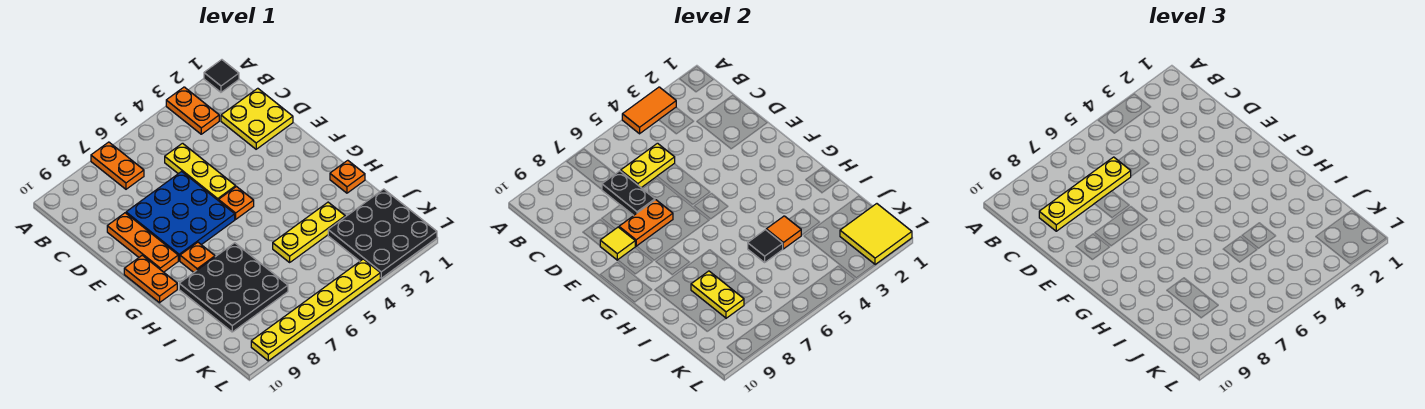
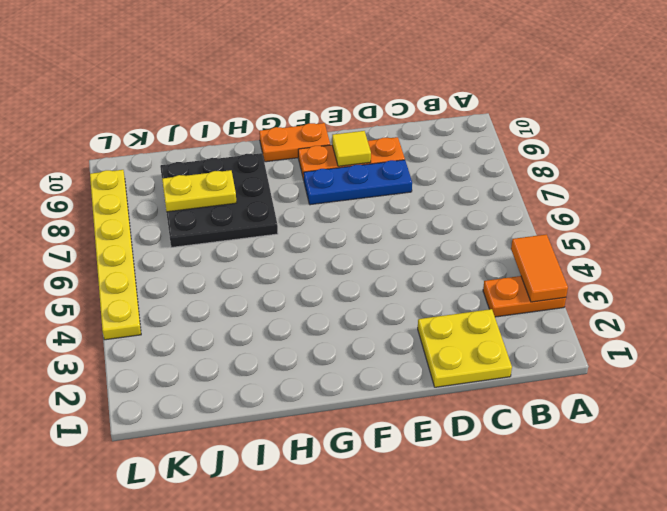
blue 1x3 plate [304,160,412,205] -> blue 3x3 plate [126,171,235,261]
none -> black 1x1 tile [204,60,239,92]
none -> orange 1x2 plate [91,142,144,189]
none -> yellow 1x3 plate [165,143,236,201]

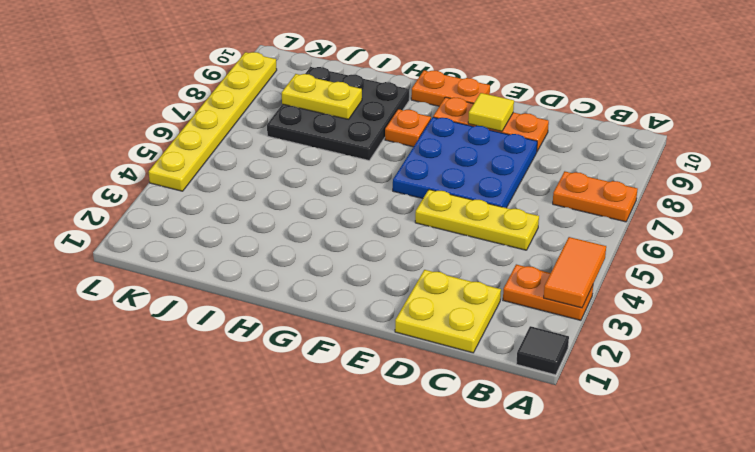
none -> orange 1x1 plate [219,187,254,219]
none -> orange 1x1 plate [330,160,365,193]
none -> yellow 1x3 plate [273,202,345,262]

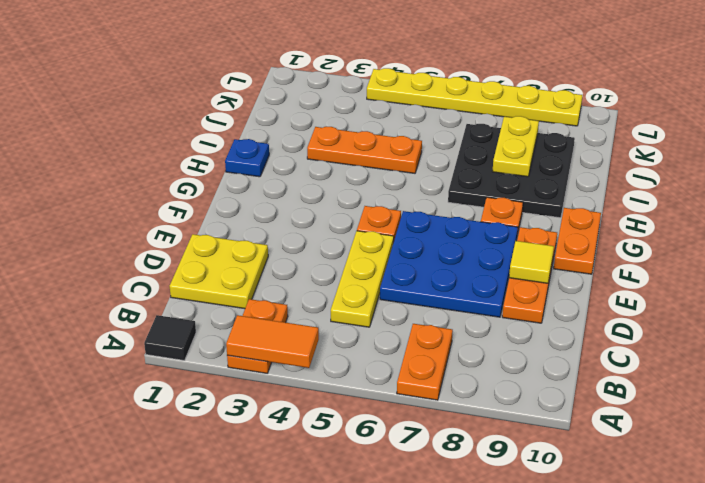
blue 1x1 plate [225,139,269,177] -> orange 1x1 plate [330,160,365,193]
orange 1x3 plate [307,127,422,173] -> yellow 1x3 plate [273,202,345,262]
none -> black 3x3 plate [328,189,437,278]
none -> yellow 1x2 plate [621,143,675,188]
none -> black 1x2 plate [602,171,655,215]

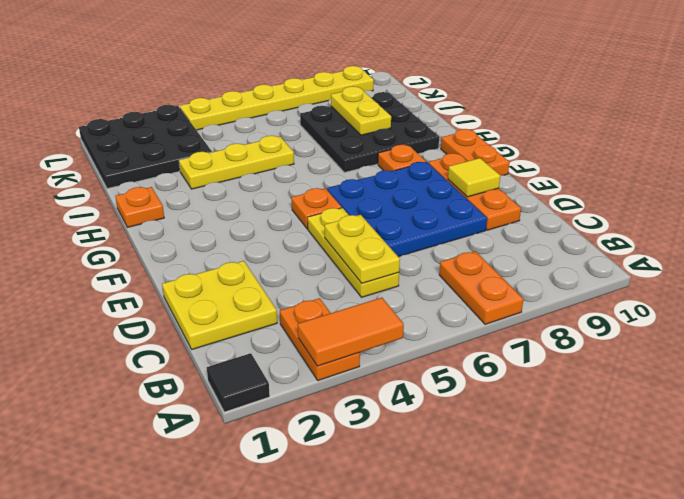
yellow 1x2 plate [325,215,400,283] -> yellow 1x2 plate turned to [621,143,675,188]
none -> black 1x2 plate [602,171,655,215]
none -> orange 1x2 plate [619,200,673,246]
none -> orange 1x1 tile [766,216,801,249]

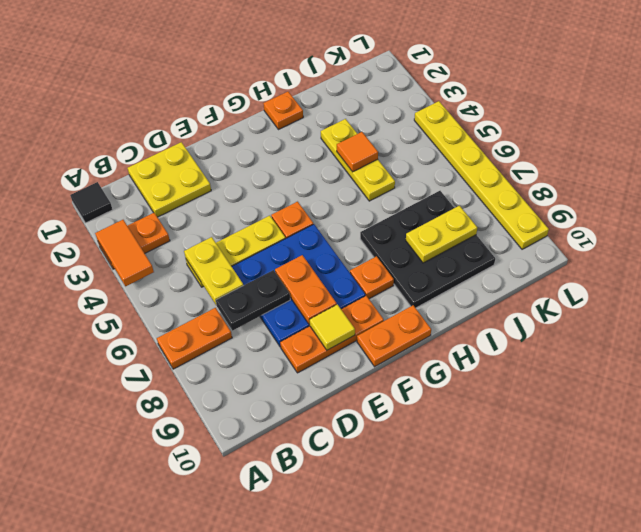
none -> black 3x3 plate [328,189,437,278]
none -> black 1x1 tile [748,230,783,262]
none -> yellow 2x2 tile [840,204,912,265]

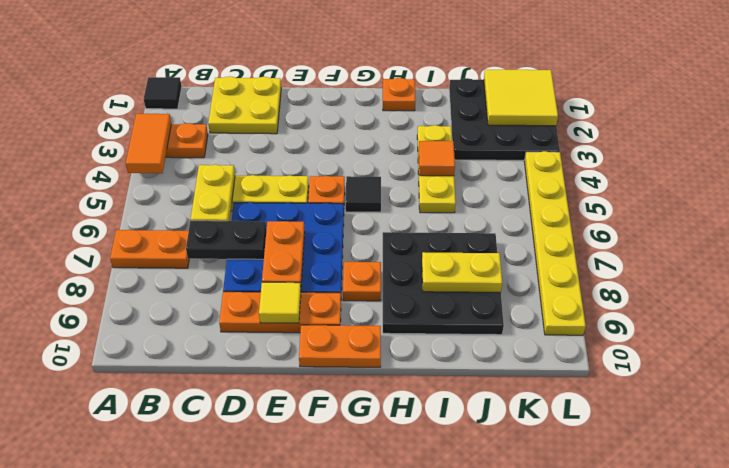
black 1x1 tile [346,176,381,212] -> black 1x1 tile moved to [748,230,783,262]
none -> yellow 1x4 plate [1039,157,1131,231]

